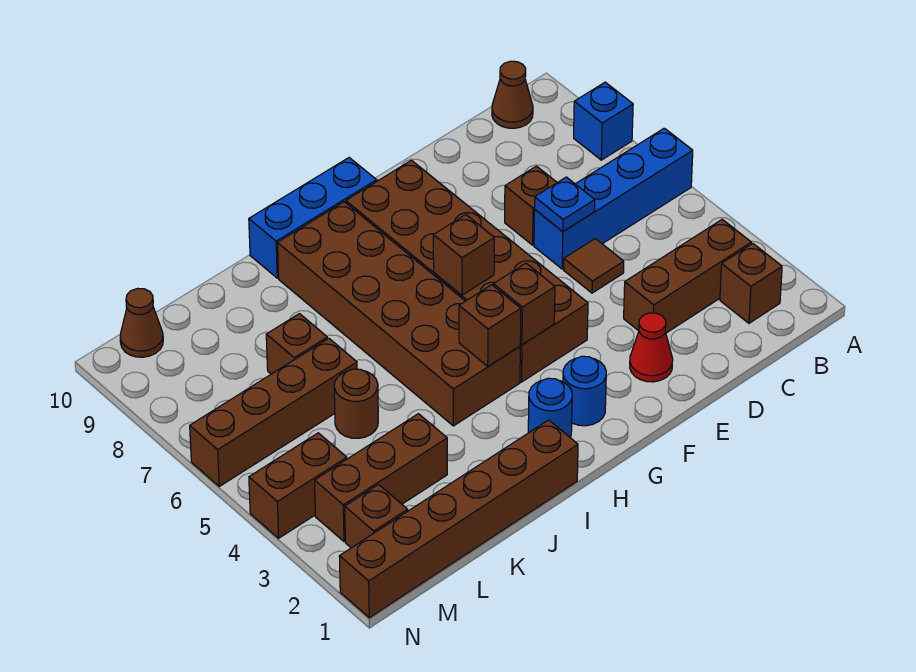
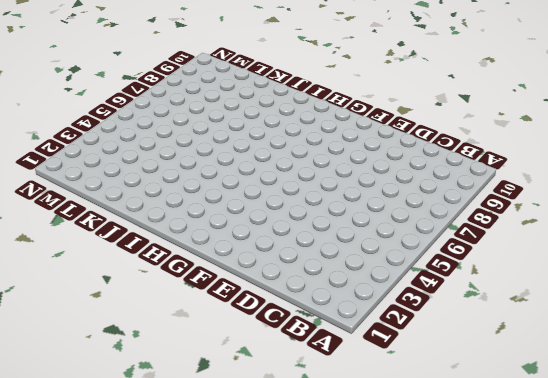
none -> blue 1x4 brick [534,128,693,269]
none -> blue 1x1 brick [574,82,633,160]
none -> brown 1x1 brick [720,243,782,323]

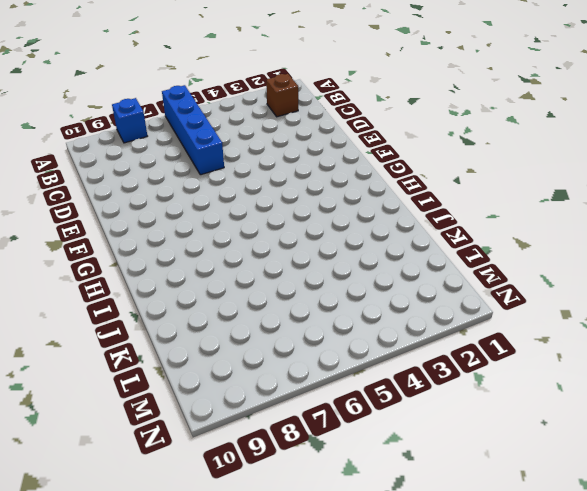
none -> brown 1x3 brick [624,219,751,333]
none -> brown 1x1 cone [492,61,533,128]
none -> brown 1x1 tile [564,239,624,293]

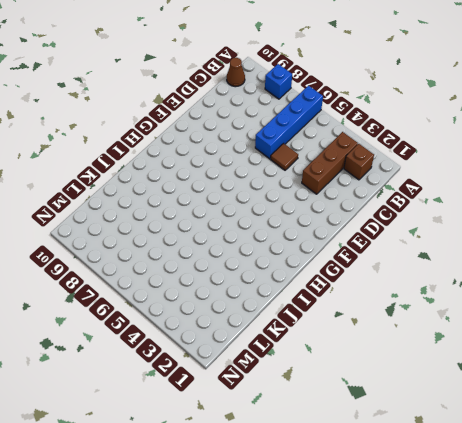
none -> brown 1x1 brick [505,166,557,245]
none -> red 1x1 cone [630,313,673,382]
none -> brown 2x6 brick [346,160,588,382]

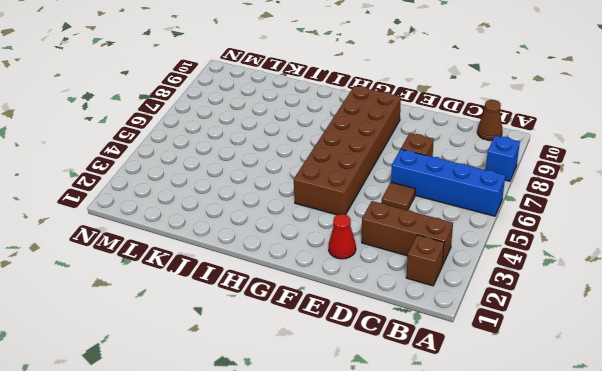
none -> blue 1x1 round brick [563,356,606,426]
none -> blue 1x3 brick [249,158,377,278]
none -> blue 1x1 round brick [528,378,572,437]

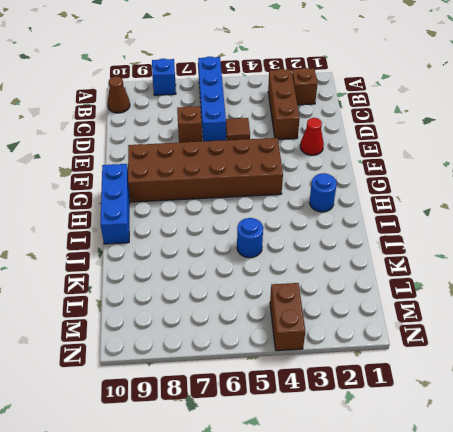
blue 1x1 round brick [237,218,263,258] -> blue 1x1 round brick moved to [563,356,606,426]
none -> brown 2x6 brick [278,202,520,426]
none -> brown 1x6 brick [339,420,578,618]
none -> brown 1x3 brick [315,414,447,542]

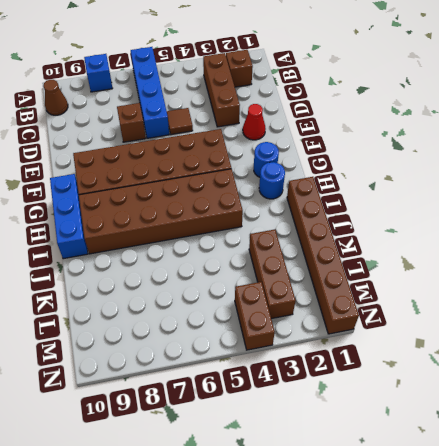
none -> brown 1x1 round brick [334,369,378,438]
none -> brown 1x4 brick [190,338,357,486]
none -> brown 1x1 brick [266,314,327,374]

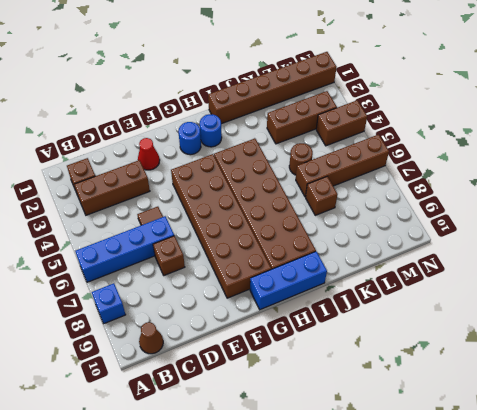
none -> brown 1x1 brick [345,485,408,548]
none -> brown 1x1 cone [120,288,163,357]
none -> blue 1x1 plate [535,177,595,231]

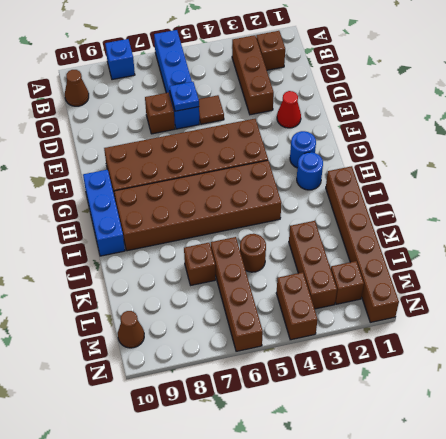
none -> brown 1x1 brick [493,263,555,344]
none -> brown 1x1 brick [433,215,494,295]
none -> brown 1x1 brick [459,285,521,366]

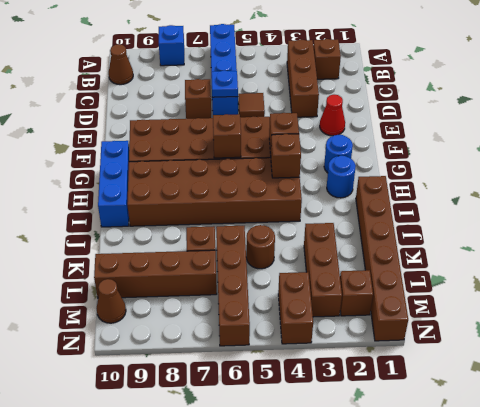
brown 1x4 brick [94,250,217,298] -> none

